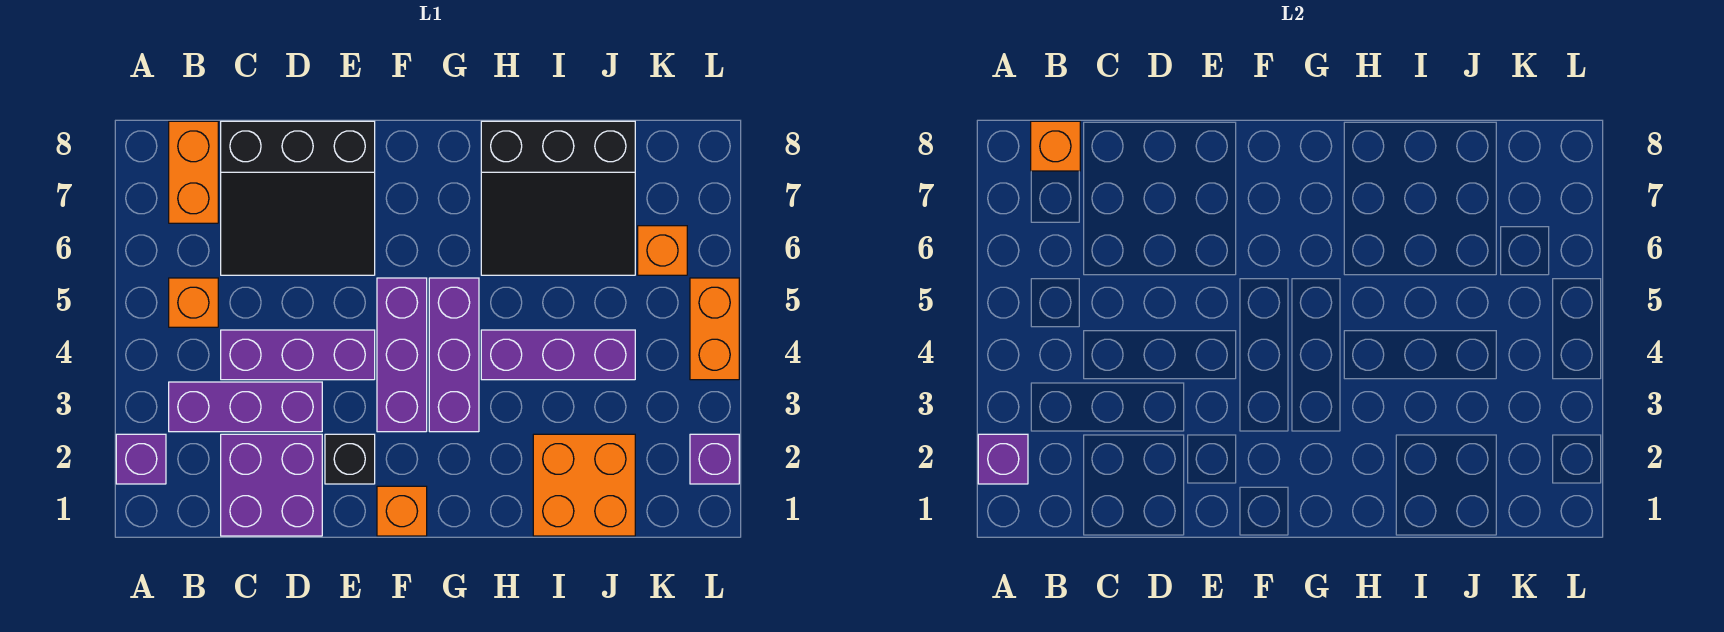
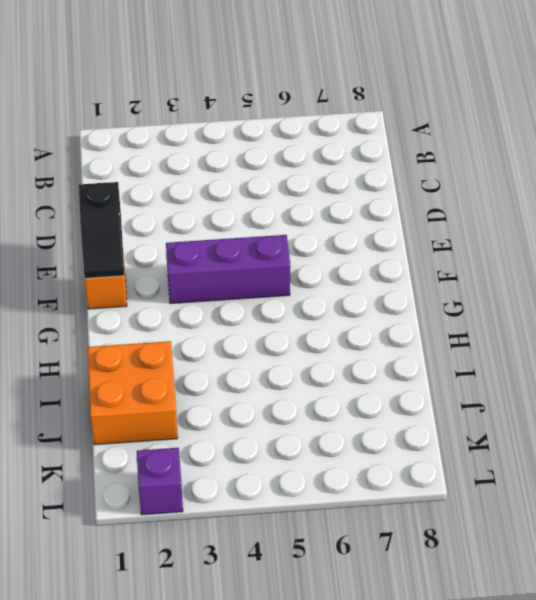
black 1x2 slope [79,182,124,278] -> none
none -> purple 1x1 brick [116,434,166,484]
none -> purple 1x3 brick [169,382,322,432]
none -> orange 1x1 brick [169,278,218,327]

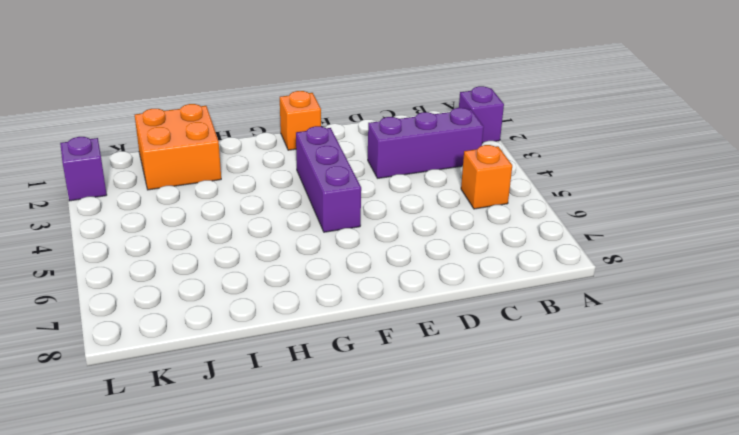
none -> orange 1x2 brick [169,121,218,223]
none -> purple 2x2 brick [221,434,322,536]
none -> purple 1x3 brick [221,330,375,380]

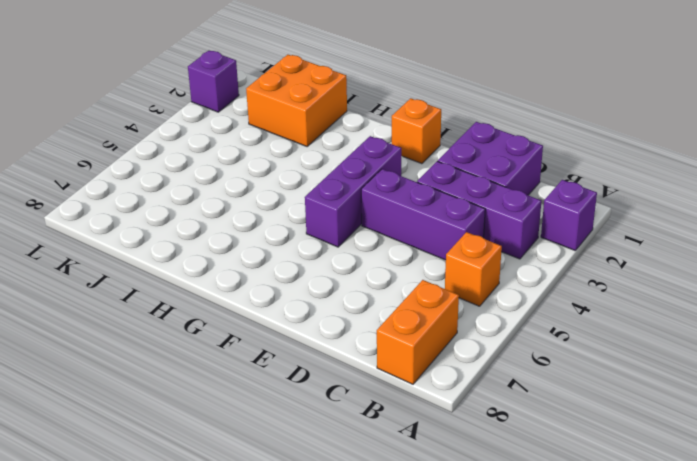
none -> black 3x3 slope [221,121,375,275]
none -> black 1x1 brick [325,434,375,484]
none -> purple 1x3 brick [429,278,479,432]

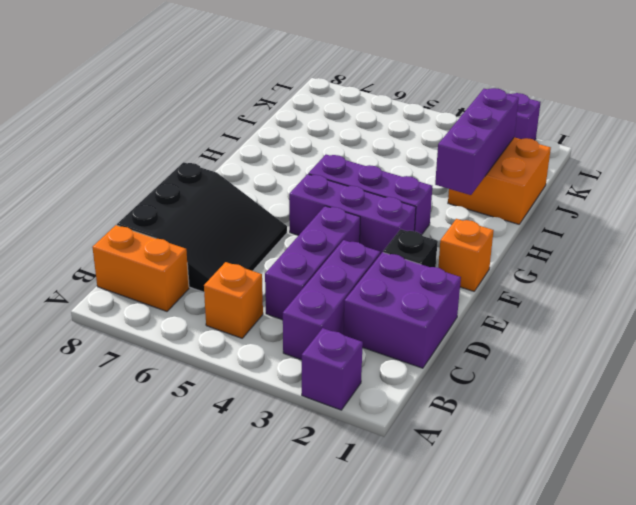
purple 1x3 brick [435,88,519,195] -> purple 1x3 brick moved to [481,330,635,380]
none -> black 3x3 slope [481,121,635,275]
none -> orange 1x1 brick [638,226,687,275]
none -> orange 1x2 brick [690,278,739,380]

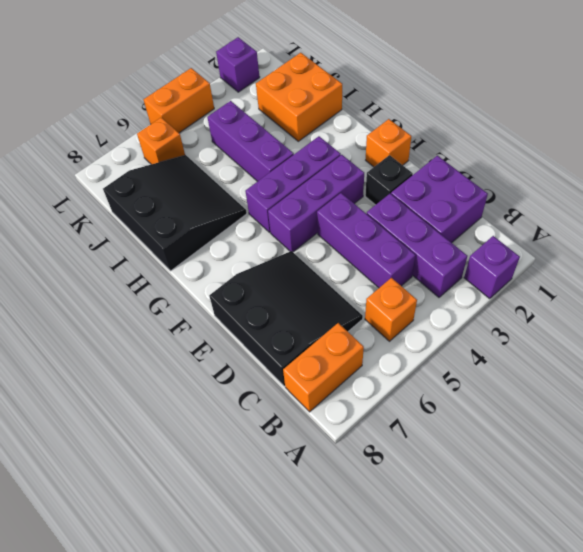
none -> purple 1x1 brick [978,434,1028,484]
none -> orange 1x1 brick [1031,121,1080,171]

